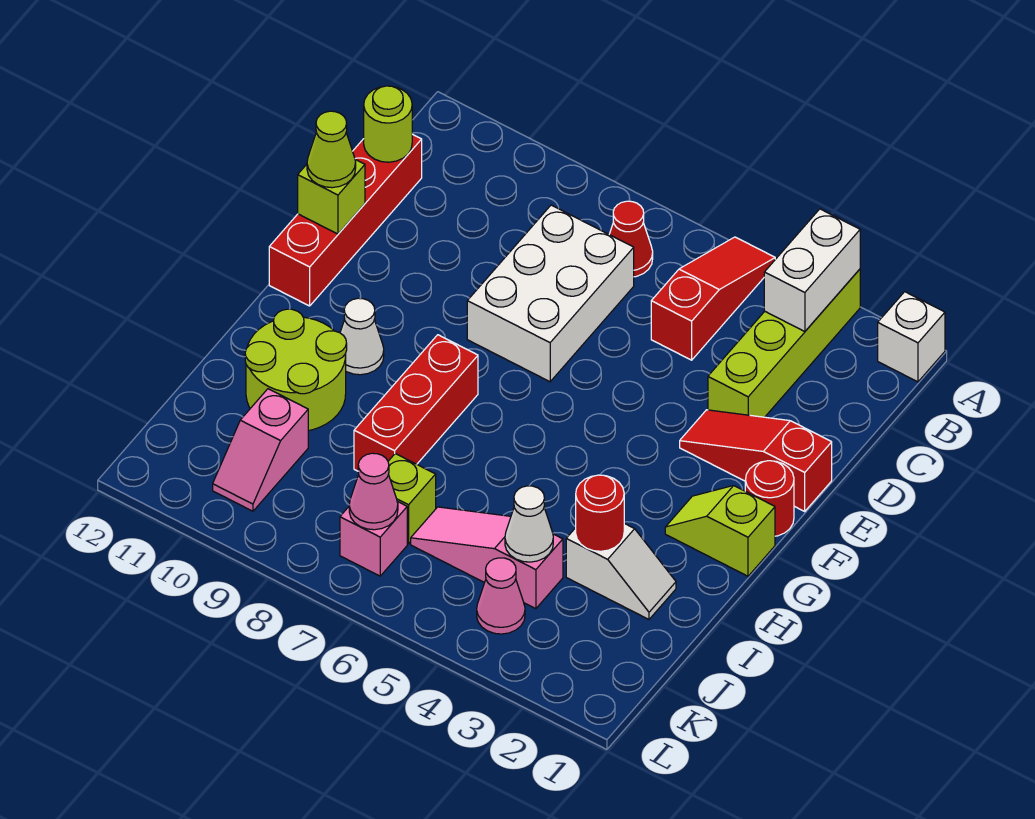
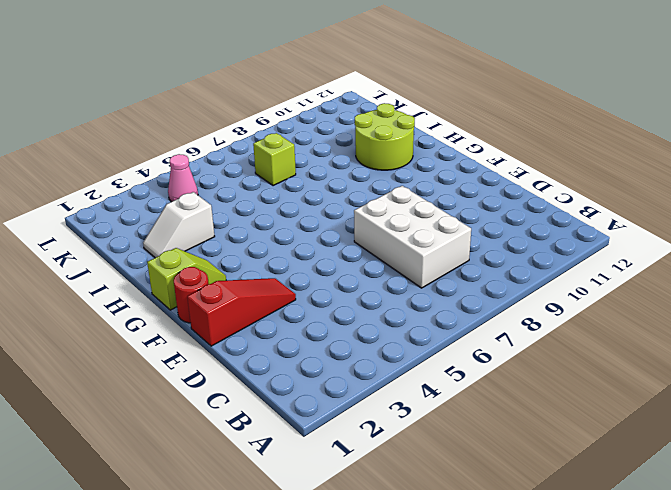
none -> white 1x1 brick [878,292,945,382]
none -> lime 1x4 brick [708,269,860,417]
none -> red 1x3 slope [651,237,775,360]

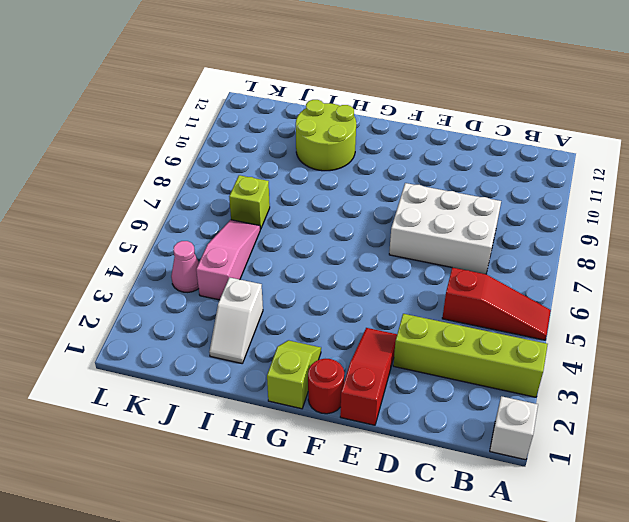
none -> red 1x1 cone [609,201,653,277]
none -> red 1x4 brick [269,134,422,306]
none -> red 1x3 brick [354,335,478,471]

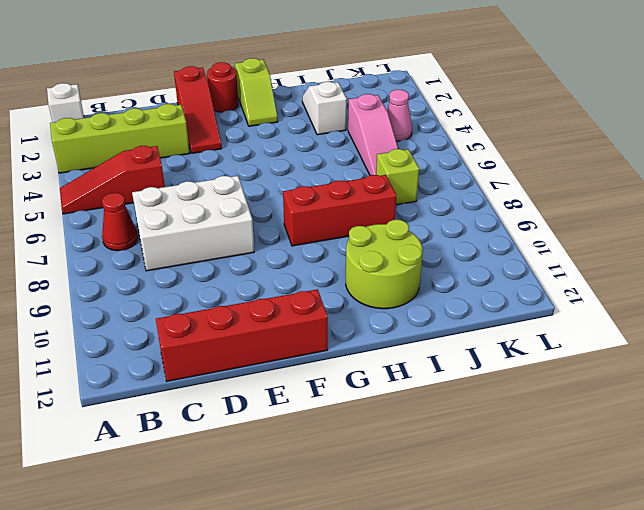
none -> white 1x1 cone [340,298,384,375]
none -> pink 1x2 slope [213,389,308,511]
none -> pink 1x1 brick [340,502,407,576]

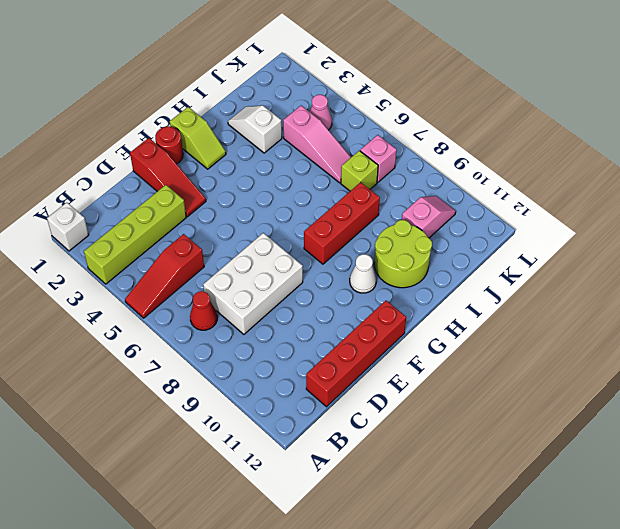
none -> white 1x2 brick [764,209,860,332]
none -> lime 1x1 round brick [364,86,412,162]
none -> lime 1x1 brick [298,159,365,234]

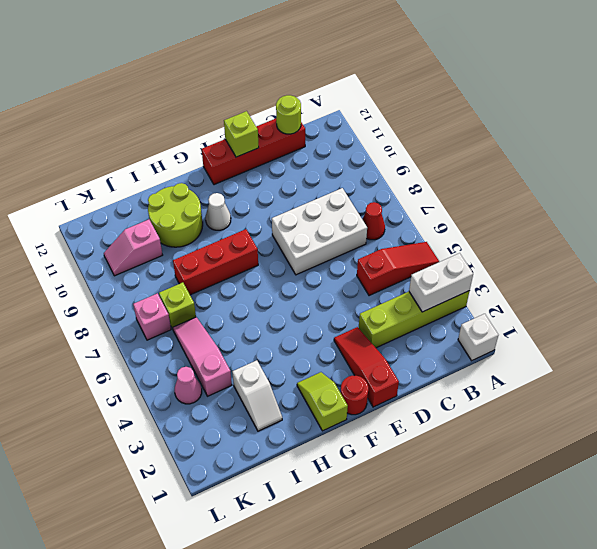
none -> red 1x1 round brick [576,475,624,551]
none -> white 1x1 cone [505,486,553,562]
none -> pink 1x1 cone [349,453,398,530]

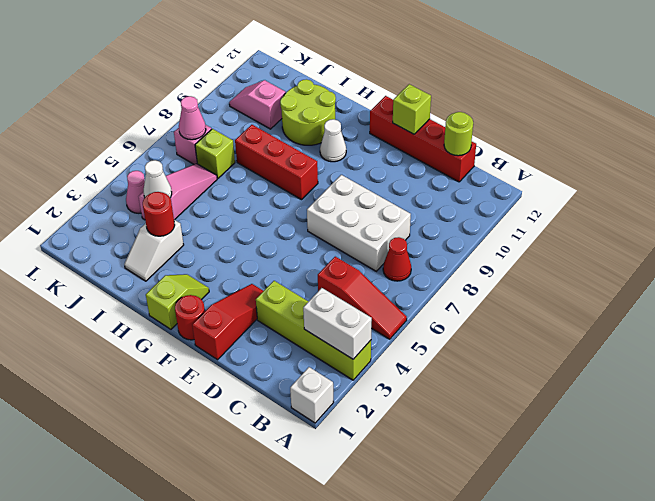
none -> lime 1x1 cone [307,111,356,188]

